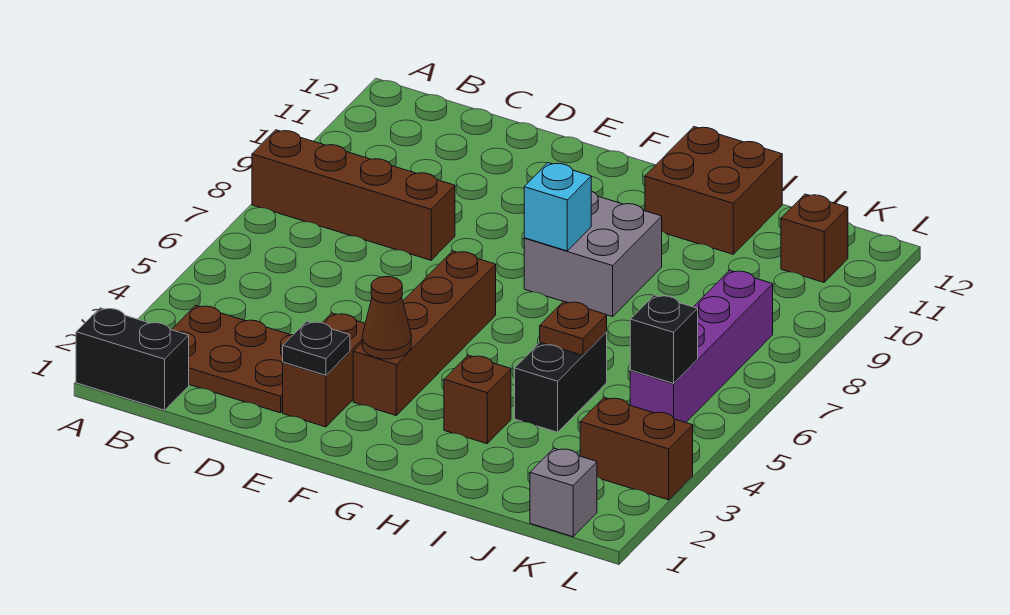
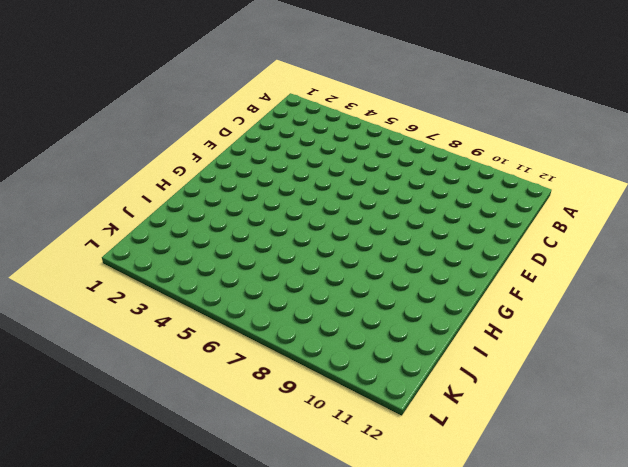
none -> black 1x2 brick [76,308,189,410]
none -> brown 1x4 brick [252,130,455,260]
none -> brown 2x3 plate [172,305,293,413]

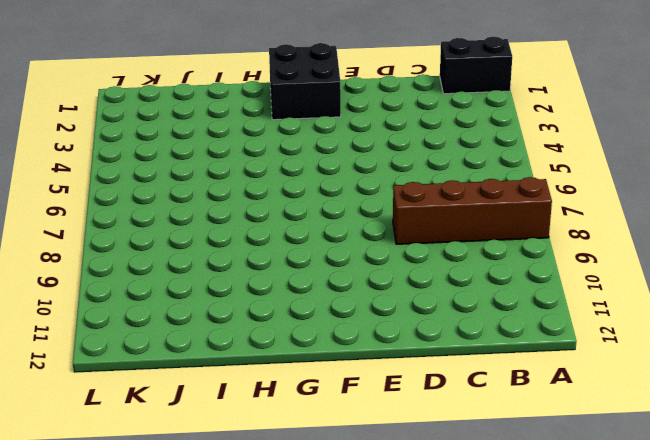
black 2x2 brick [269,43,341,120] -> none
none -> brown 2x3 plate [172,305,293,413]
none -> brown 1x2 brick [283,313,365,427]
none -> brown 1x4 brick [353,251,496,415]

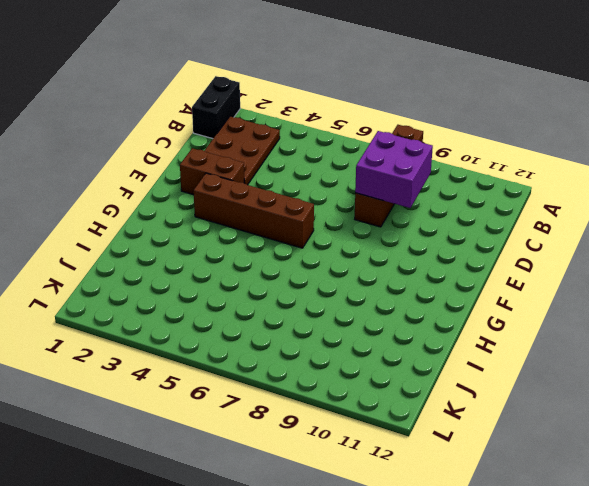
purple 2x2 brick [355,131,433,208] -> none
none -> grey 2x2 brick [524,191,662,317]
none -> brown 1x1 brick [444,355,511,444]
none -> brown 2x2 brick [645,127,782,254]

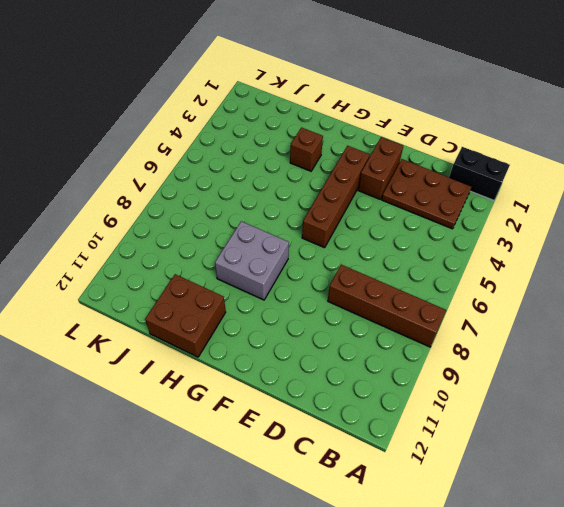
none -> black 1x2 brick [515,332,607,432]
none -> grey 1x1 brick [530,448,597,537]
none -> brown 1x2 brick [580,397,693,500]

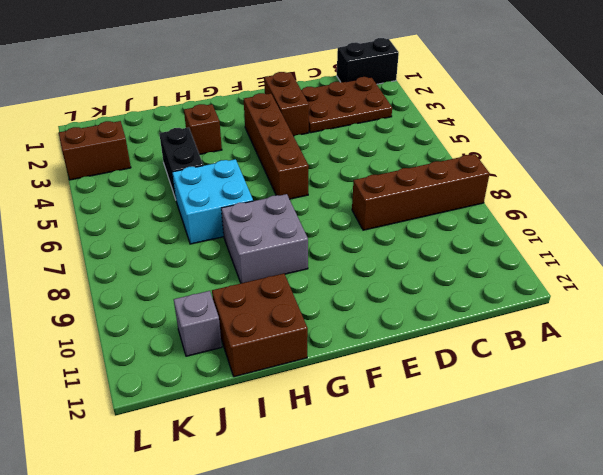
cyan 2x2 brick [172,159,253,244] -> none
grey 1x1 brick [174,291,222,356] -> grey 1x1 brick moved to [530,448,597,537]
none -> purple 1x4 brick [630,270,773,423]
none -> brown 1x1 brick [781,194,848,282]
none -> black 1x1 plate [283,321,350,375]

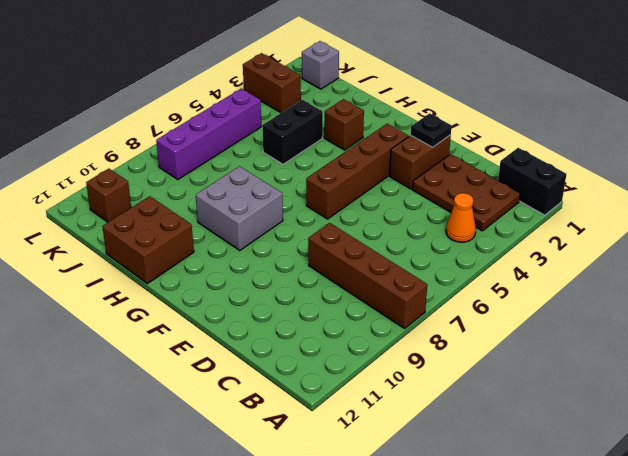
orange 1x1 cone [446,193,476,242] -> none
none -> brown 1x1 cone [362,277,411,359]
none -> cyan 1x1 brick [524,163,591,251]
none -> brown 1x1 plate [540,301,607,355]

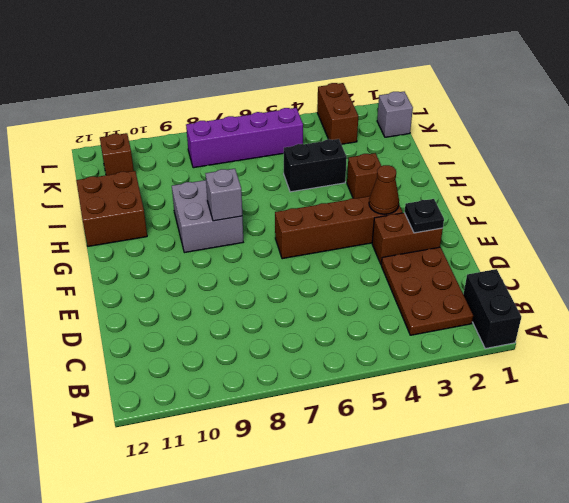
grey 1x1 brick [205,169,242,221] -> cyan 1x1 brick [524,163,591,251]
none -> brown 1x4 brick [252,130,455,260]
none -> brown 1x1 plate [540,301,607,355]
none -> black 1x1 brick [630,295,698,383]

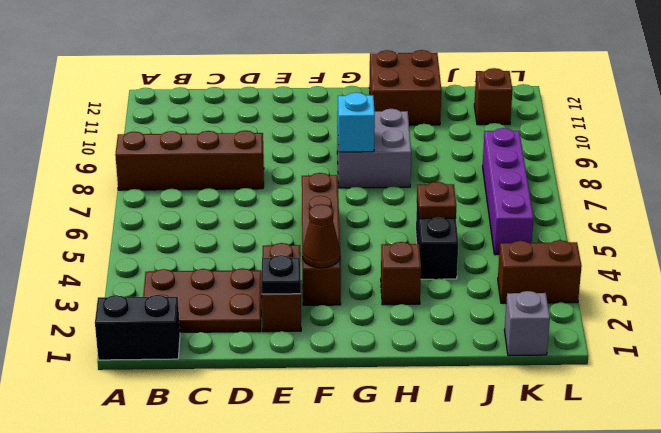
none -> black 1x1 brick [630,295,698,383]

